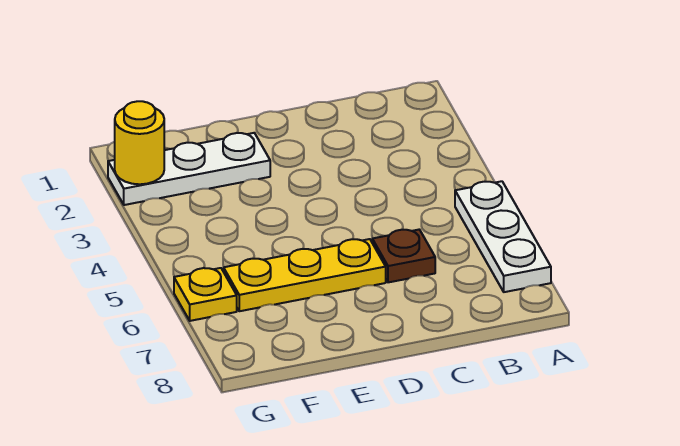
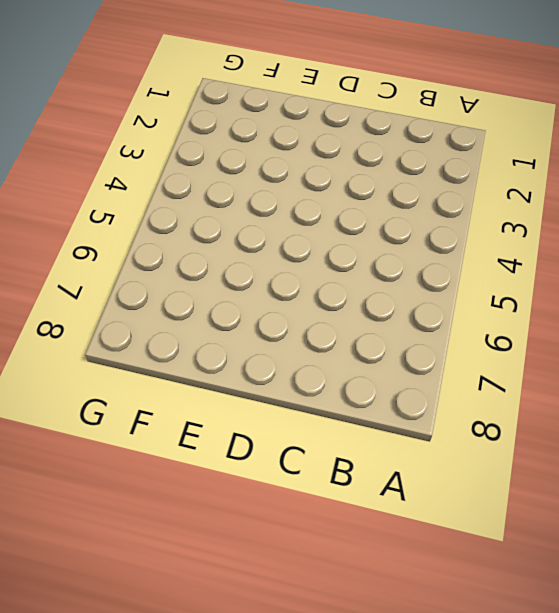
none -> white 1x3 plate [455,181,551,292]
none -> brown 1x1 plate [372,230,435,282]

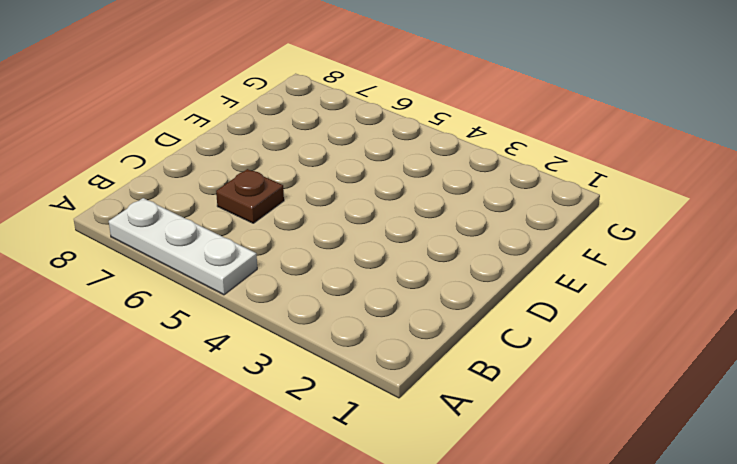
none -> yellow 1x3 plate [224,239,386,311]
none -> white 1x3 plate [108,133,270,205]

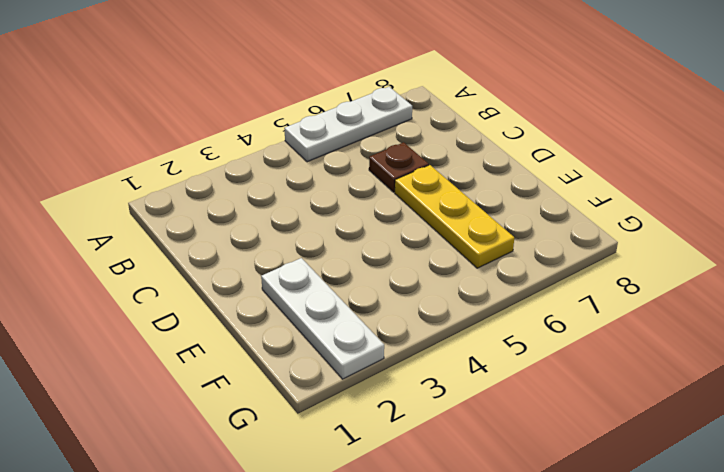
none -> yellow 1x1 plate [174,268,237,321]
none -> yellow 1x1 round brick [115,101,164,184]

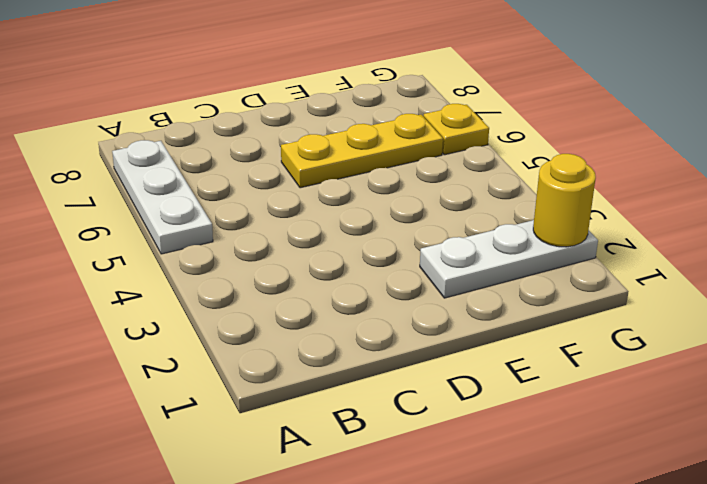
none -> brown 1x1 plate [372,230,435,282]

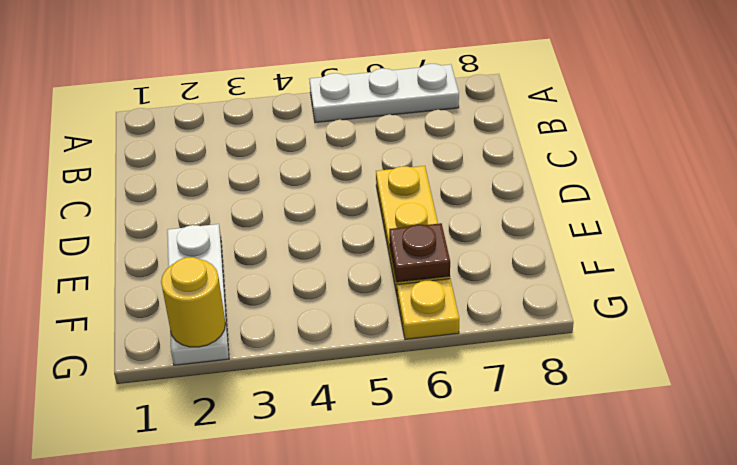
brown 1x1 plate [389,223,450,282] -> brown 1x1 plate moved to [372,230,435,282]

